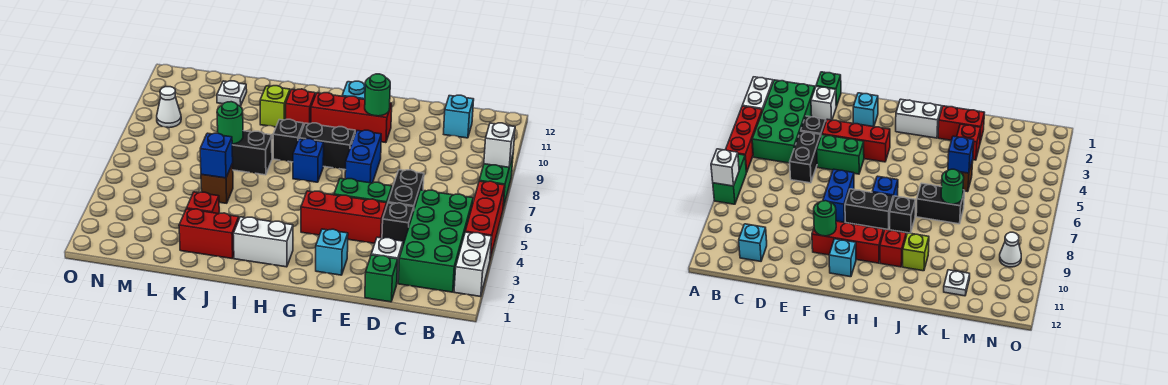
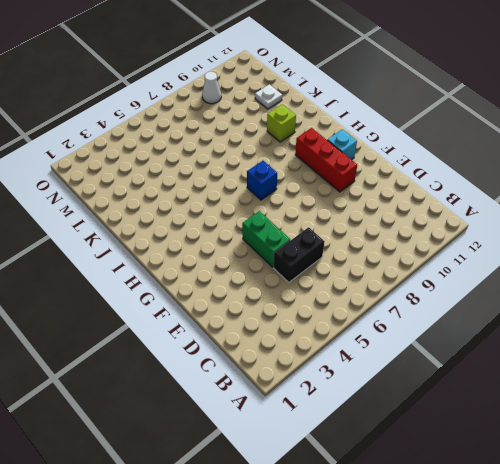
none -> white 1x2 brick [454,232,492,297]
none -> red 1x3 brick [465,181,505,259]
none -> green 1x2 brick [479,155,513,208]
none -> green 2x4 brick [398,190,473,292]

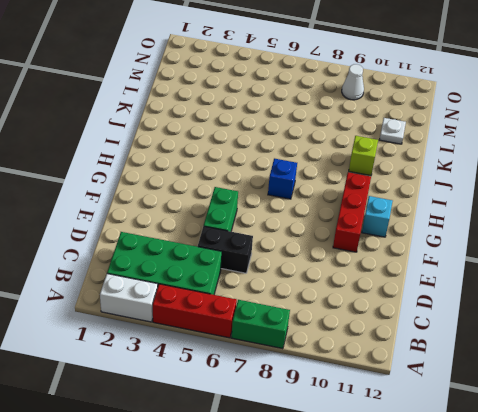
none -> cyan 1x1 brick [444,95,474,138]
none -> green 1x1 brick [365,255,398,302]
none -> white 1x1 brick [371,237,403,282]
none -> black 1x1 brick [382,203,414,245]

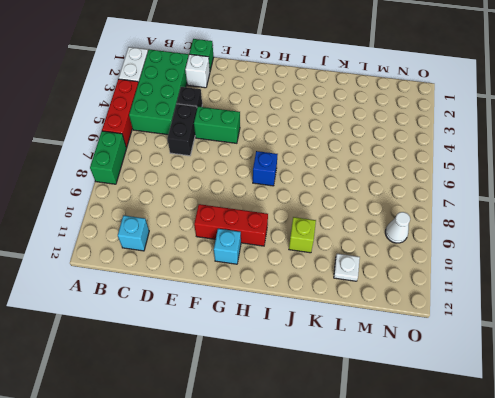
none -> red 1x3 brick [301,191,387,243]
none -> cyan 1x1 brick [316,229,348,275]
none -> blue 1x2 brick [345,130,381,183]
none -> black 1x2 brick [299,123,355,170]

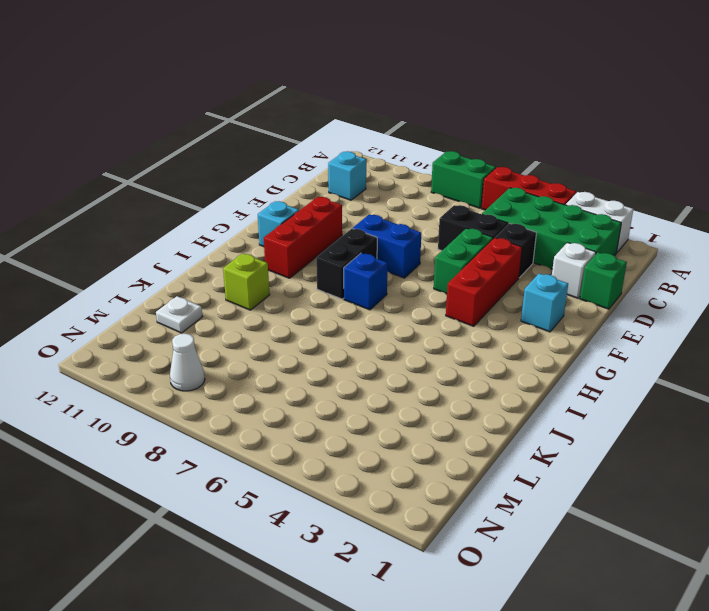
none -> white 1x2 brick [233,217,293,267]
none -> black 1x1 brick [273,119,304,162]
none -> red 1x1 brick [286,89,315,124]
none -> red 1x2 brick [179,209,239,259]

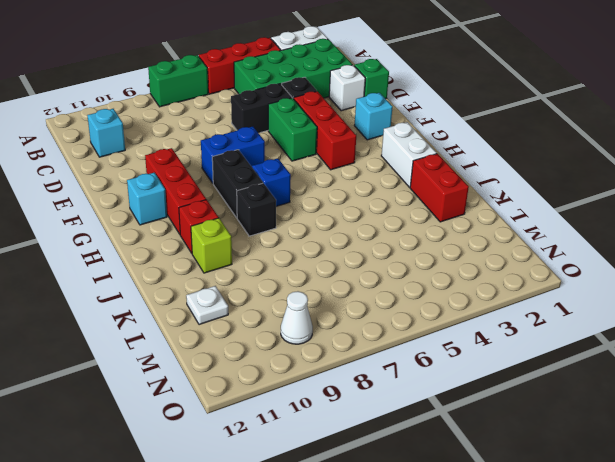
none -> black 1x2 brick [232,131,272,175]
none -> red 1x1 brick [187,192,219,214]
none -> brown 1x1 brick [201,163,233,203]
none -> white 1x1 brick [484,123,515,167]

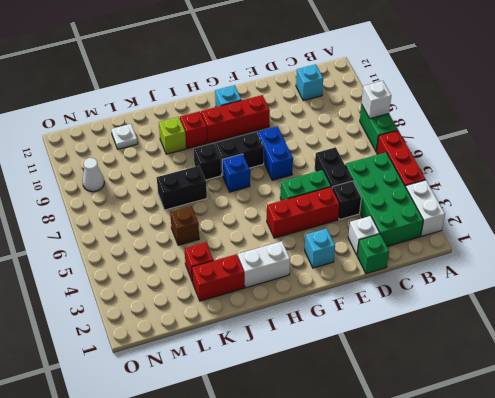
none -> green 1x1 round brick [365,74,390,116]
none -> blue 1x1 brick [200,133,233,178]
none -> green 1x1 round brick [217,102,243,144]

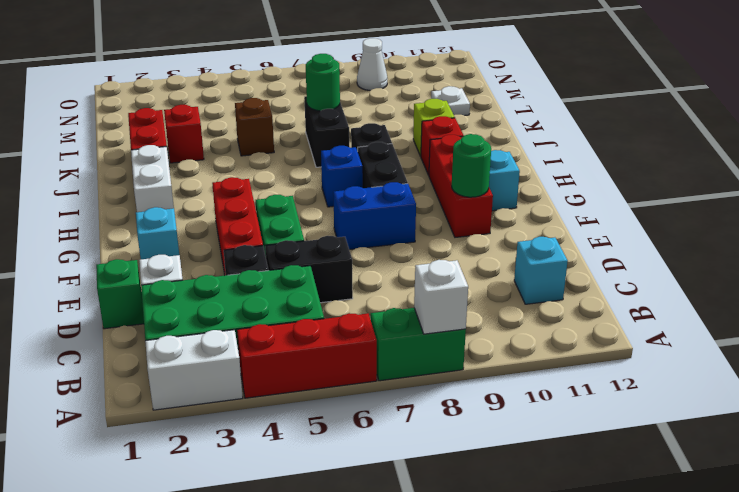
none -> blue 1x1 brick [200,133,233,178]

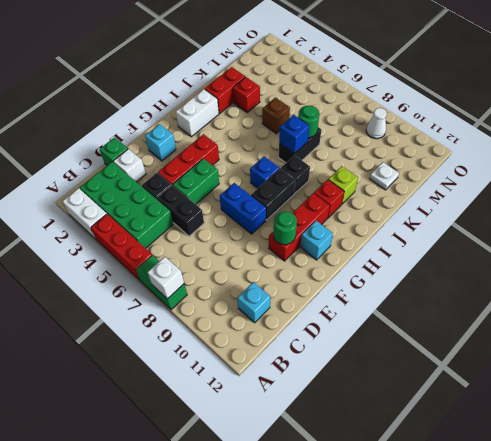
blue 1x1 brick [279,115,309,154] -> blue 1x1 brick moved to [200,133,233,178]

